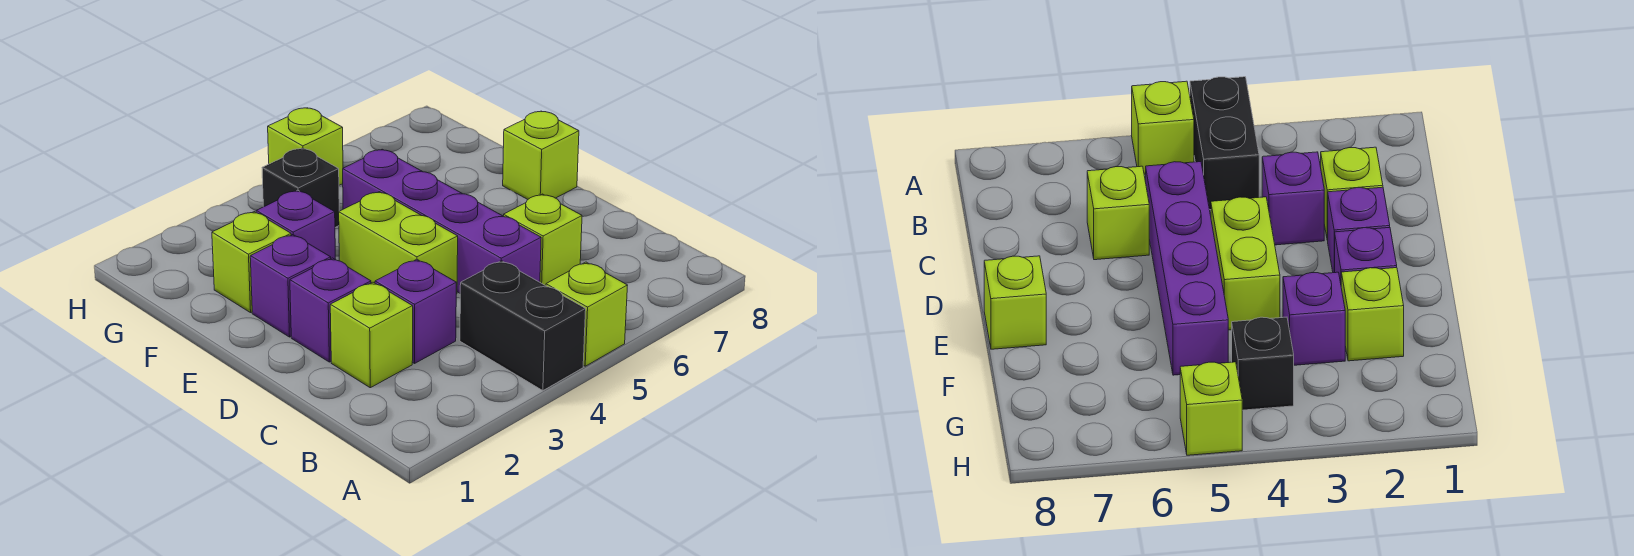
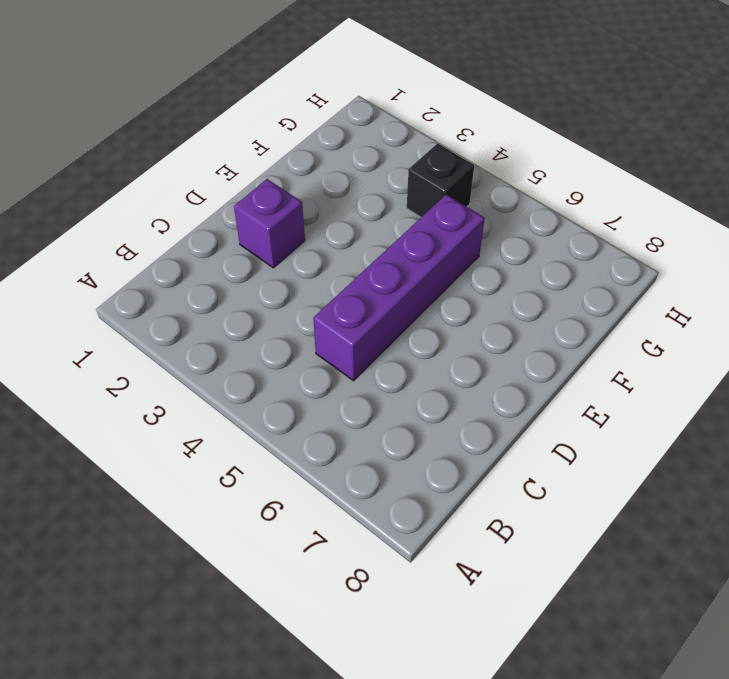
none -> black 1x2 brick [460,261,586,391]
none -> lime 1x1 brick [546,262,628,366]
none -> lime 1x1 brick [330,282,413,388]

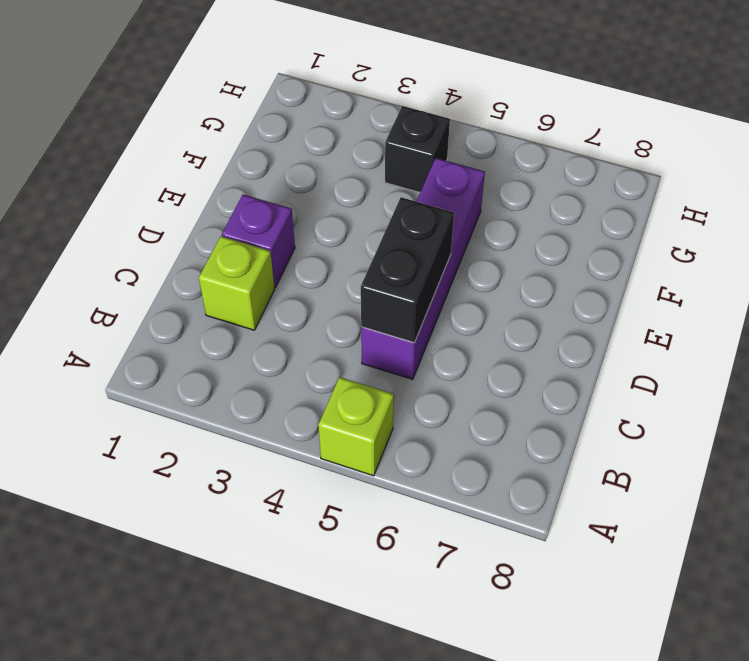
black 1x2 brick [361,197,454,343] -> black 1x2 brick moved to [460,261,586,391]
none -> purple 1x1 brick [375,259,456,363]
none -> lime 1x1 brick [504,194,582,286]
none -> lime 1x2 brick [339,192,458,294]

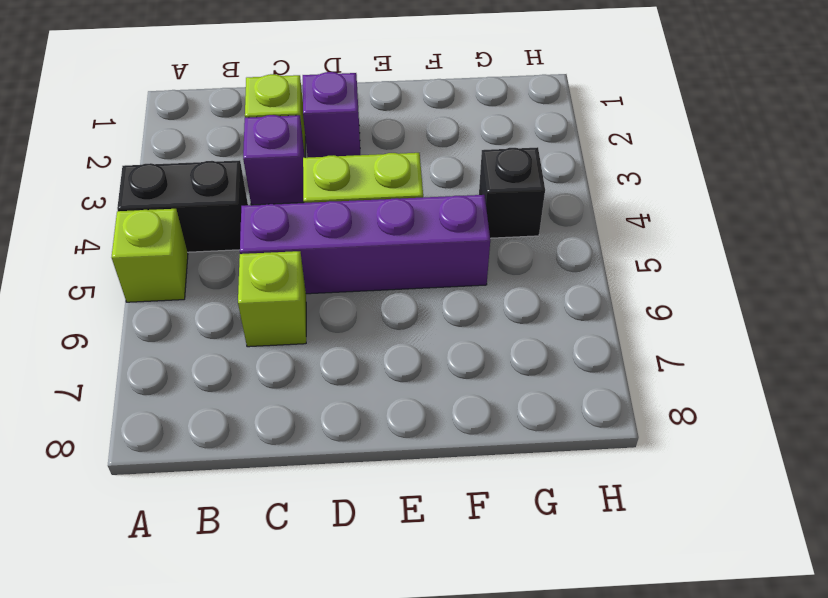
none -> purple 1x1 brick [250,235,331,337]
none -> lime 1x1 brick [503,111,579,199]
none -> lime 1x1 brick [212,212,291,313]

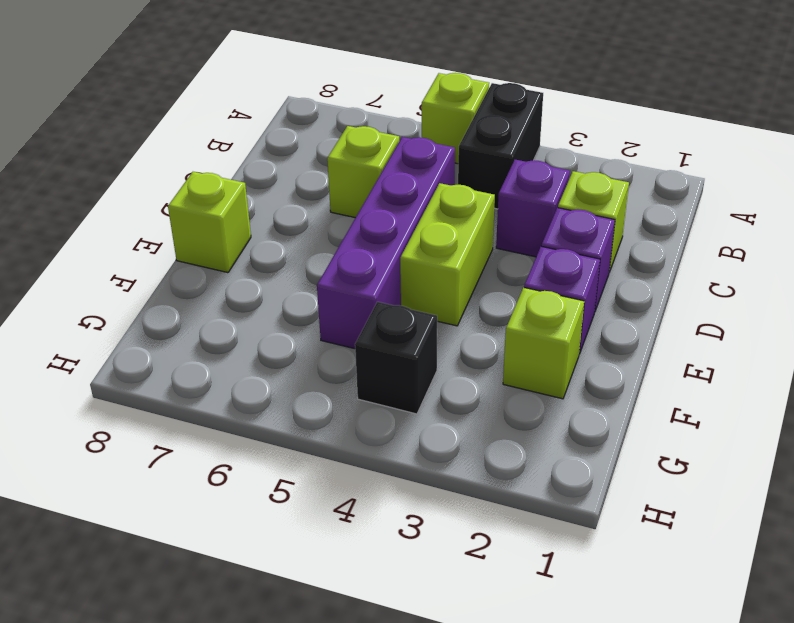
none -> purple 1x1 brick [256,190,336,260]
none -> lime 1x1 brick [268,108,343,185]

